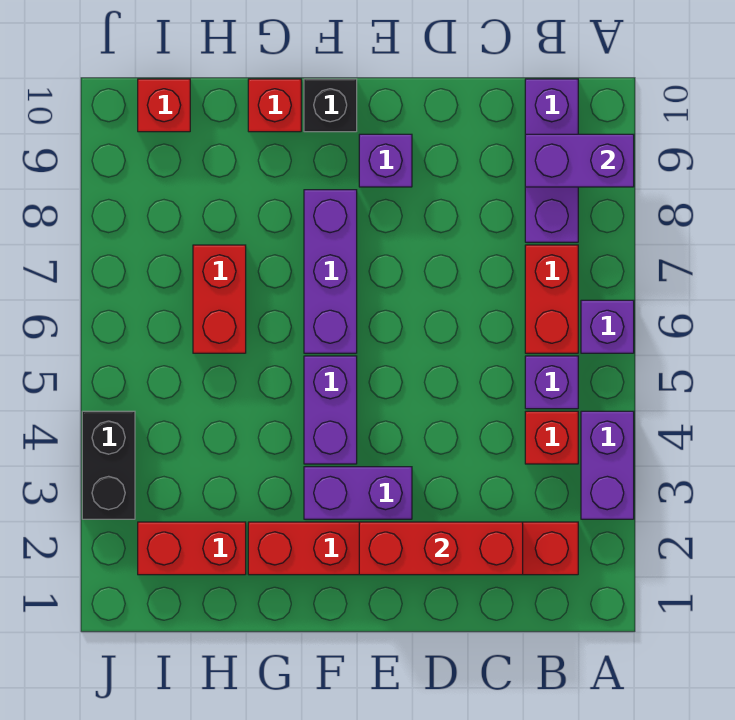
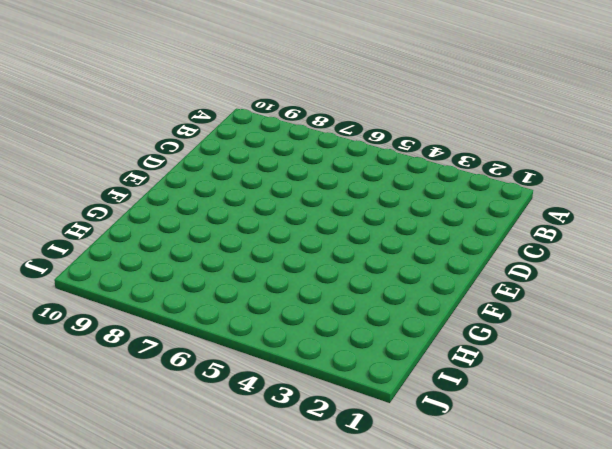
none -> purple 1x2 brick [581,411,634,519]
none -> purple 1x1 brick [581,300,634,353]
none -> red 1x6 brick [248,522,578,575]

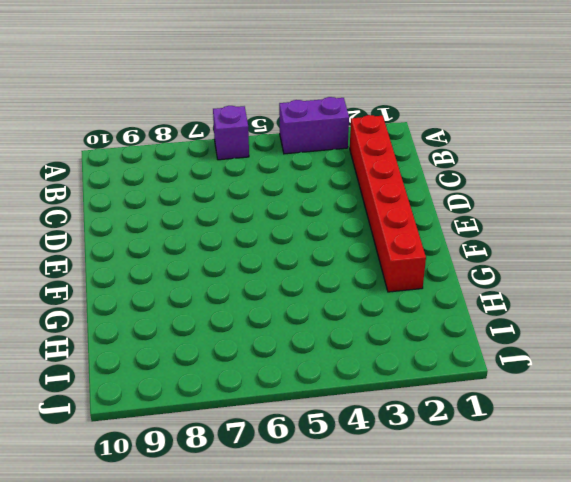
none -> red 1x1 brick [525,411,578,464]
none -> purple 1x1 brick [525,356,578,409]
none -> red 1x2 brick [525,245,578,353]

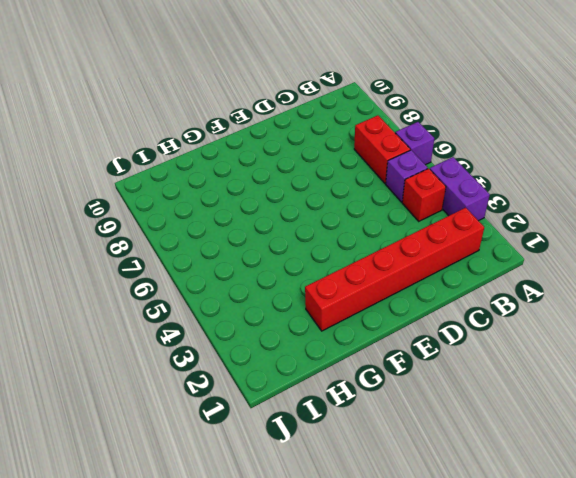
none -> purple 1x3 brick [525,79,578,242]
none -> purple 1x2 brick [304,467,412,519]
none -> purple 1x1 brick [359,134,412,187]

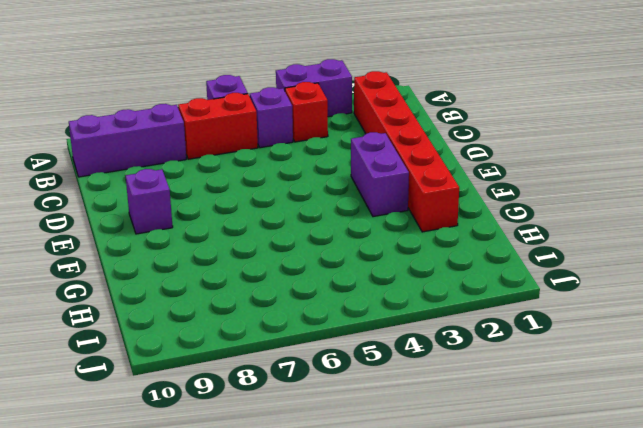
none -> purple 1x2 brick [304,356,357,464]
none -> purple 1x3 brick [304,190,357,353]
none -> black 1x1 brick [304,79,357,132]

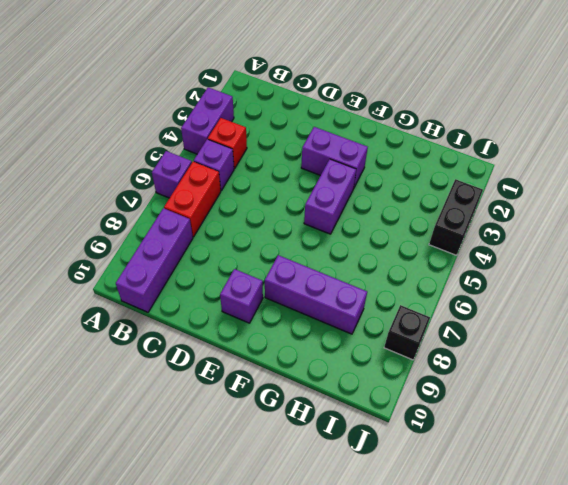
purple 1x3 brick [265,255,367,334] -> purple 1x3 brick turned to [304,190,357,353]
black 1x1 brick [384,305,430,360] -> black 1x1 brick moved to [304,79,357,132]
none -> red 1x6 brick [248,522,578,575]
none -> red 1x1 brick [248,79,301,132]
none -> red 1x2 brick [138,522,246,575]

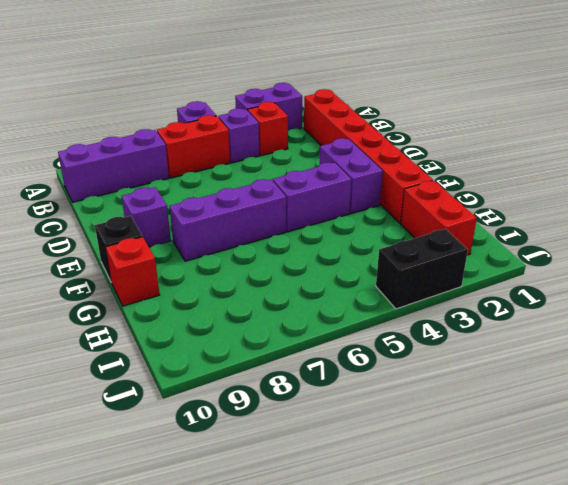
none -> red 1x2 brick [193,245,246,353]
none -> red 1x1 brick [138,79,190,132]
none -> purple 1x2 brick [525,134,634,187]

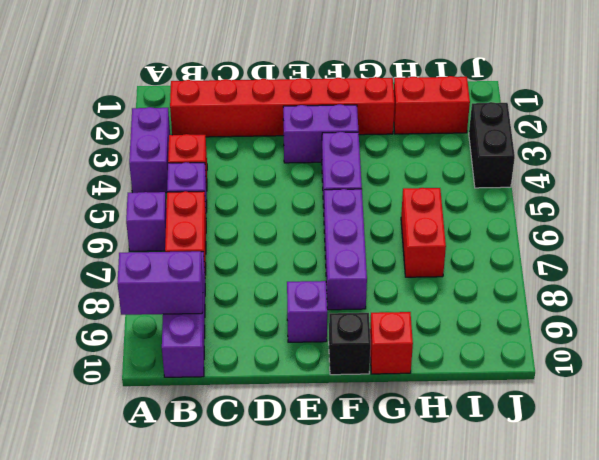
none -> red 1x1 brick [138,79,190,132]
none -> red 1x3 brick [359,522,523,575]

